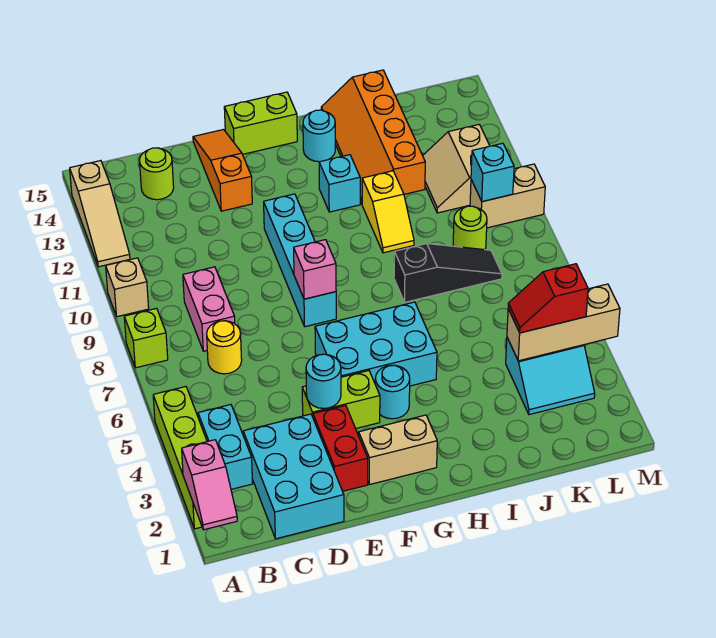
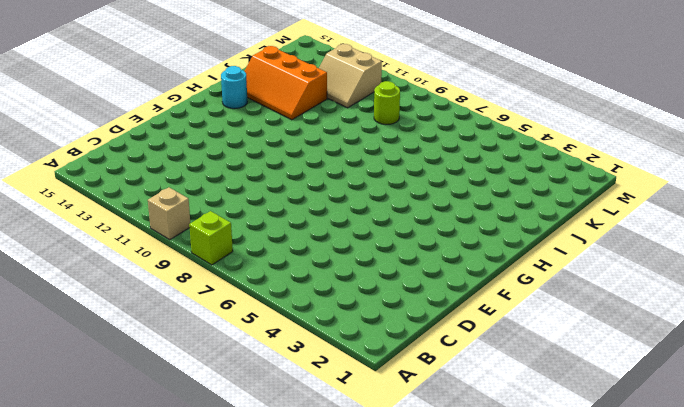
orange 2x3 slope [245,46,327,120] -> orange 2x4 slope [321,70,425,204]
none -> lime 1x4 brick [153,387,207,529]
none -> tan 1x3 slope [70,161,130,267]
none -> cyan 1x2 brick [198,405,253,489]
none -> cyan 2x3 brick [243,414,344,539]

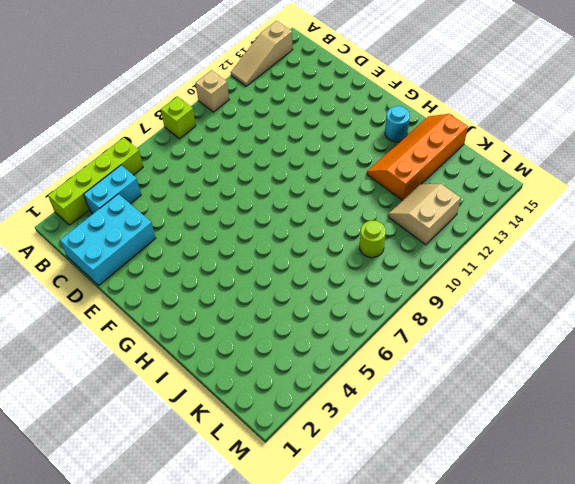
none -> yellow 1x1 round brick [207,321,242,374]
none -> pink 1x2 brick [183,267,235,351]
none -> lime 1x1 round brick [139,148,174,200]
none -> red 1x2 brick [313,405,368,491]

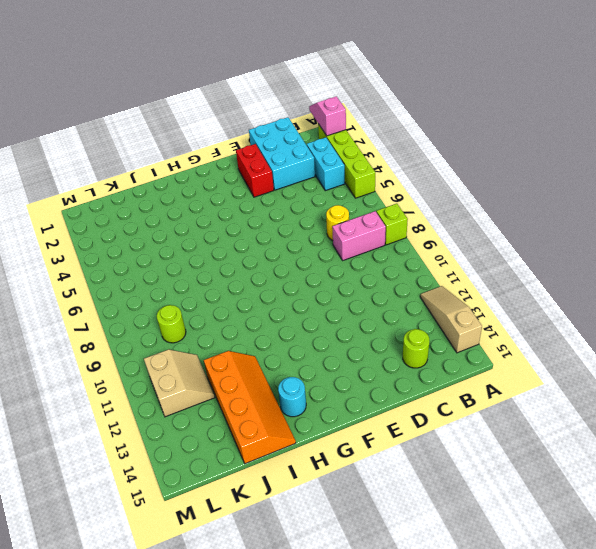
pink 1x2 brick [332,211,386,260] -> pink 1x2 brick turned to [183,267,235,351]
none -> tan 1x1 brick [106,258,149,317]
none -> lime 1x2 brick [302,371,380,429]
none -> orange 1x3 slope [193,130,252,211]
none -> tan 1x2 brick [359,415,437,485]

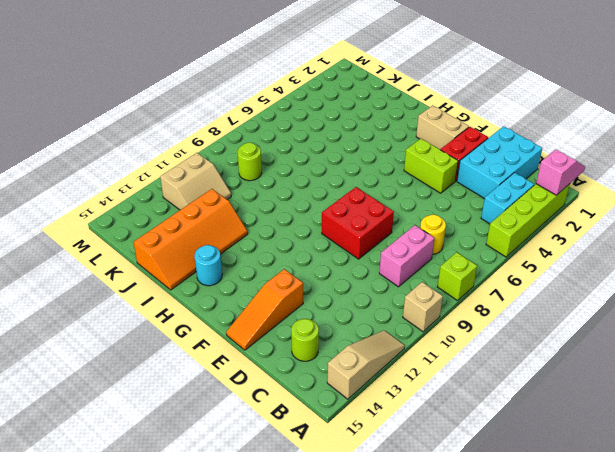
red 2x2 brick [322,187,394,259] -> cyan 1x4 brick [264,194,336,327]
none -> cyan 2x3 brick [315,302,437,386]
none -> lime 1x2 brick [224,92,297,154]
none -> cyan 1x1 round brick [375,365,410,419]
none -> cyan 1x1 brick [319,155,360,212]

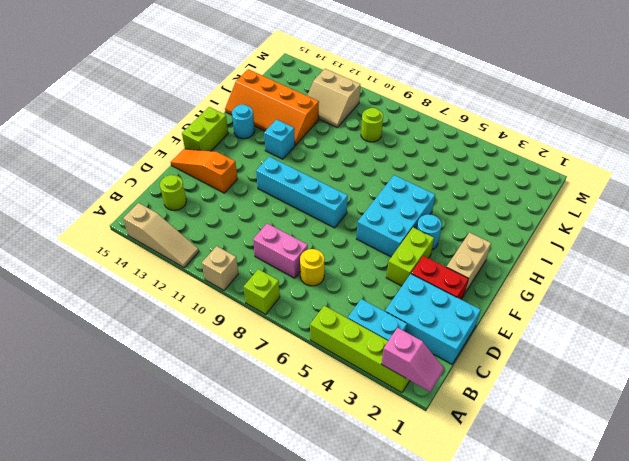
none -> black 1x3 slope [394,244,502,302]
none -> yellow 1x2 slope [362,171,414,253]
none -> cyan 2x2 slope [506,338,595,415]
none -> tan 1x2 brick [470,164,545,228]

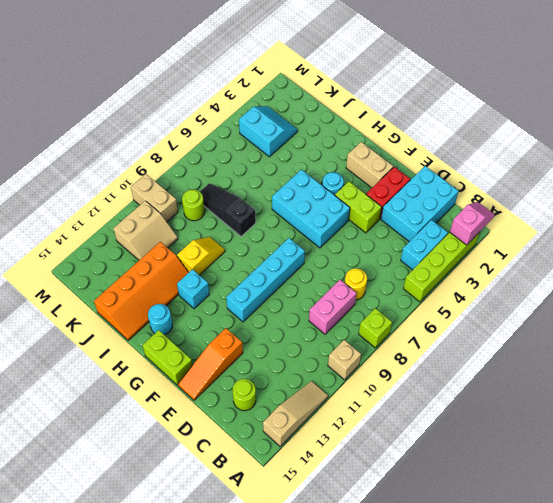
none -> cyan 1x1 round brick [306,354,341,409]
none -> pink 1x1 brick [294,240,336,299]
none -> tan 1x3 brick [507,284,620,361]
none -> cyan 1x1 brick [471,143,514,202]

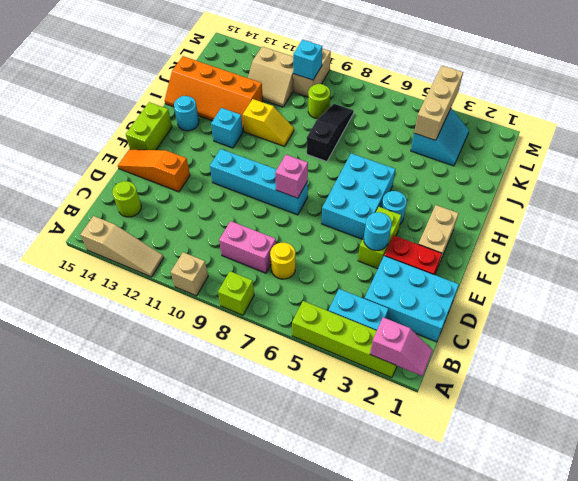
none -> red 1x2 slope [508,264,588,333]

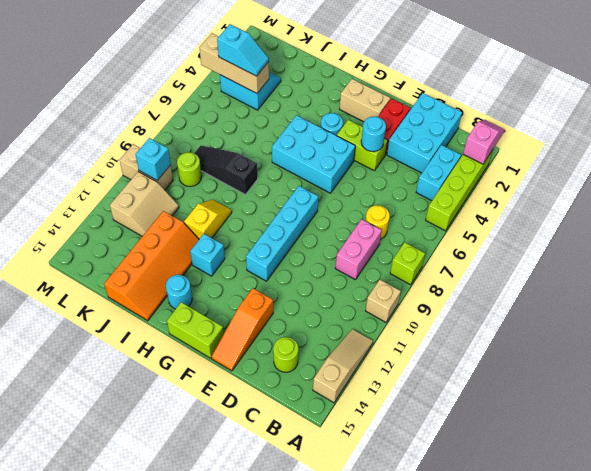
cyan 1x2 slope [217,24,269,76] -> red 1x2 slope [508,264,588,333]
none -> pink 1x1 brick [294,240,336,299]

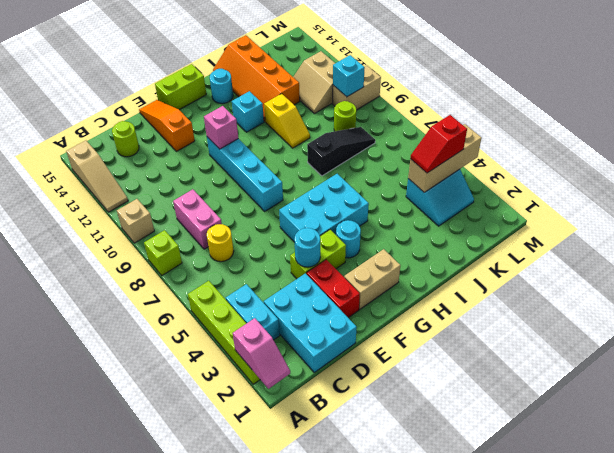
pink 1x1 brick [204,106,238,149] -> pink 1x1 brick moved to [294,240,336,299]

